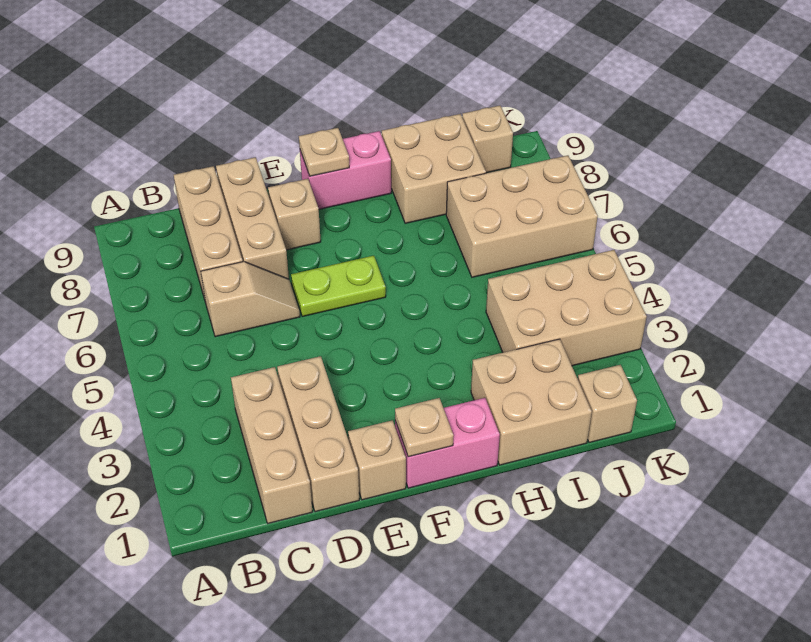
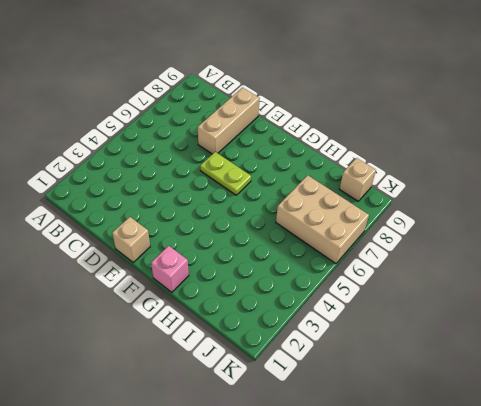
pink 1x1 brick [151,246,189,292] -> pink 1x2 brick [395,398,500,488]
none -> tan 1x3 brick [231,367,312,523]
none -> tan 1x2 slope [201,262,300,337]
none -> tan 1x3 brick [174,166,243,303]

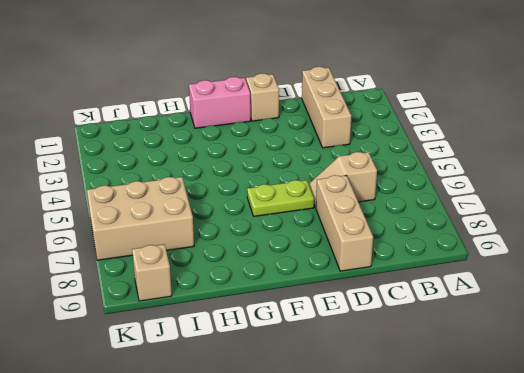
none -> tan 1x3 brick [174,166,243,303]
none -> tan 1x3 brick [277,356,359,512]
none -> tan 1x1 brick [268,179,321,250]

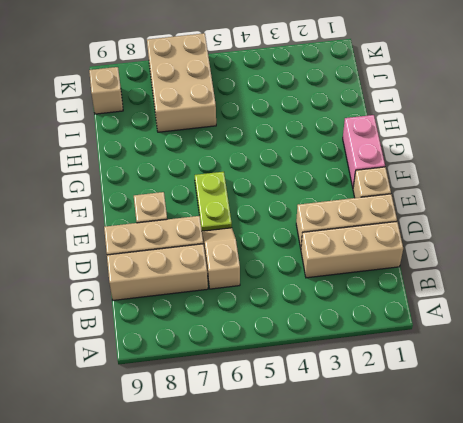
none -> pink 1x2 brick [300,131,391,209]
none -> tan 2x2 brick [471,339,592,465]
none -> tan 2x2 brick [382,114,486,223]

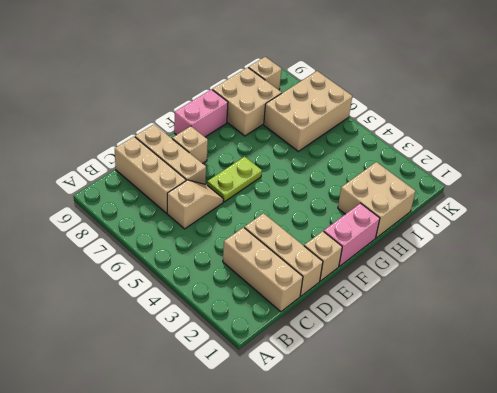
none -> tan 2x3 brick [486,250,647,366]
none -> tan 1x1 brick [578,365,637,443]
none -> tan 1x1 plate [395,398,454,457]

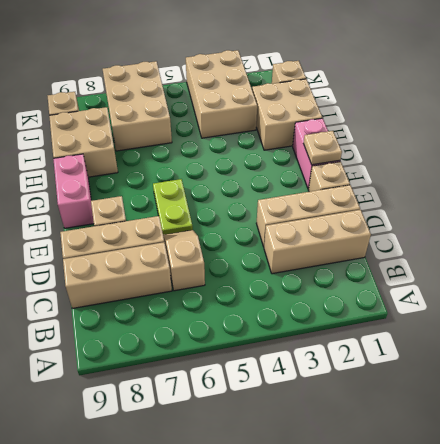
none -> tan 1x1 plate [299,128,349,176]

